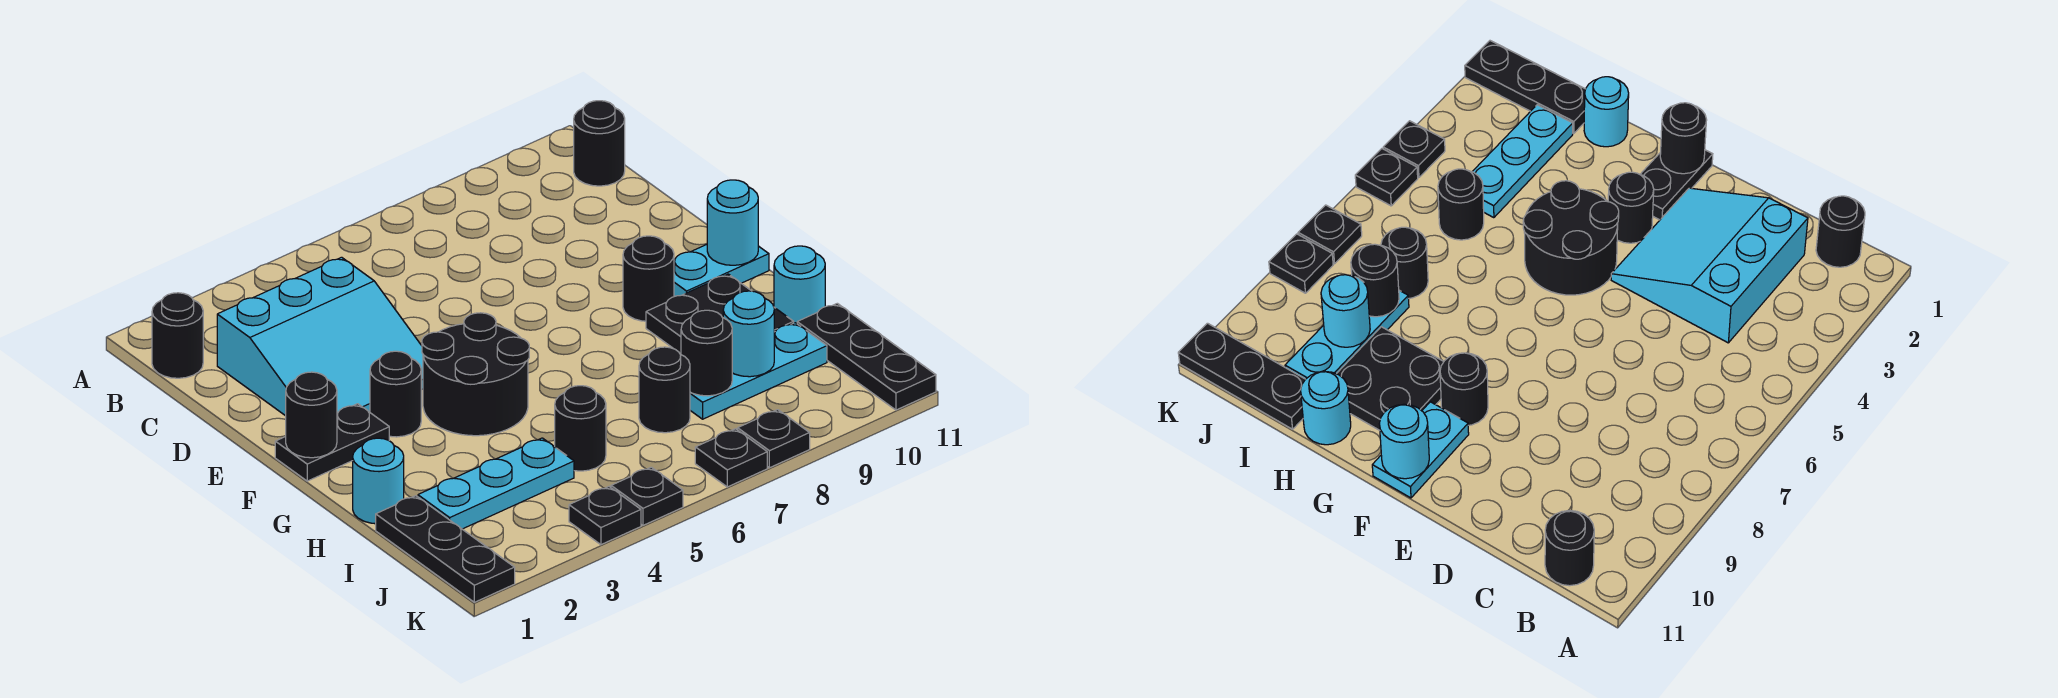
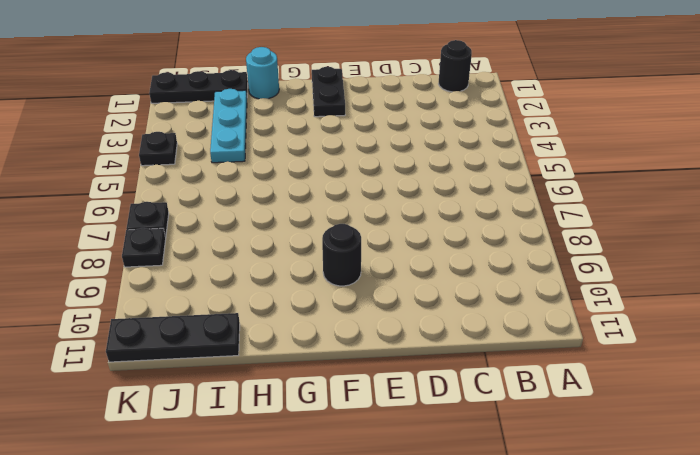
none -> black 1x1 round brick [574,101,625,186]
none -> cyan 3x3 slope [217,257,423,416]
none -> black 1x1 round brick [370,351,421,437]

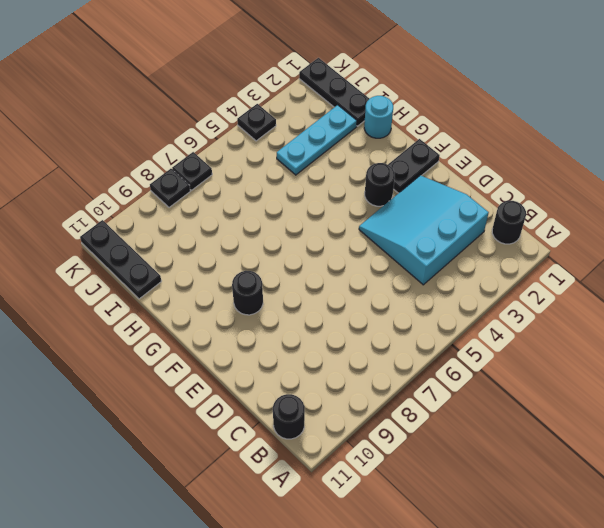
none -> black 2x2 round brick [422,313,529,436]
none -> cyan 1x2 plate [674,245,769,297]
none -> black 2x2 plate [646,274,794,354]

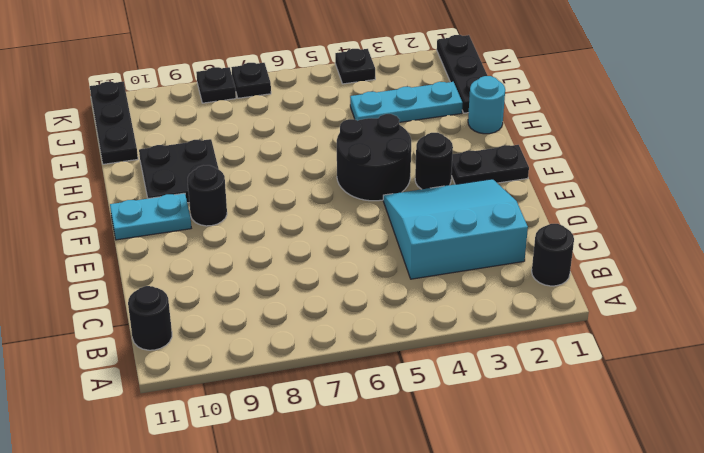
none -> cyan 1x1 round brick [774,246,825,323]
none -> black 1x1 round brick [555,386,606,471]
none -> black 1x1 round brick [639,347,690,433]

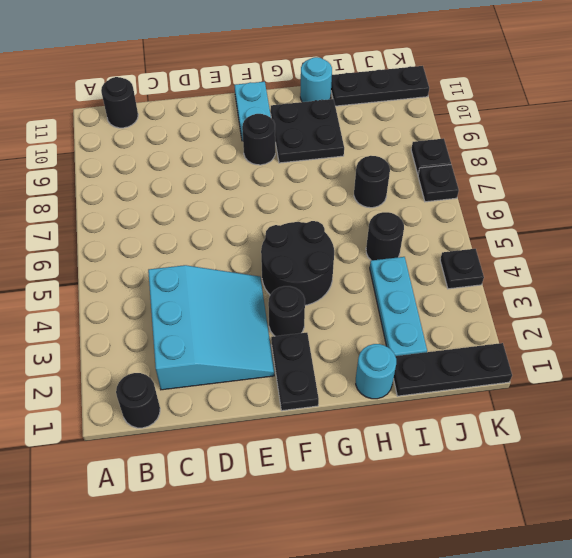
none -> cyan 1x3 plate [690,323,827,419]
none -> black 1x1 plate [611,467,683,525]
none -> black 1x1 round brick [286,372,337,458]

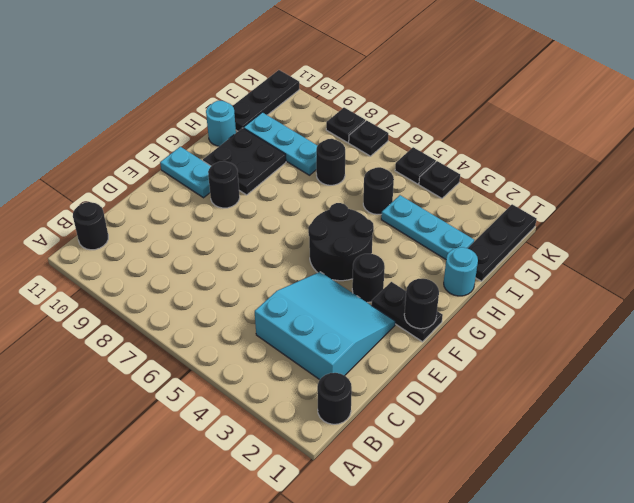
none -> cyan 1x1 round brick [707,180,758,265]
none -> black 1x1 round brick [681,310,732,396]
none -> cyan 1x1 round brick [723,291,774,377]

